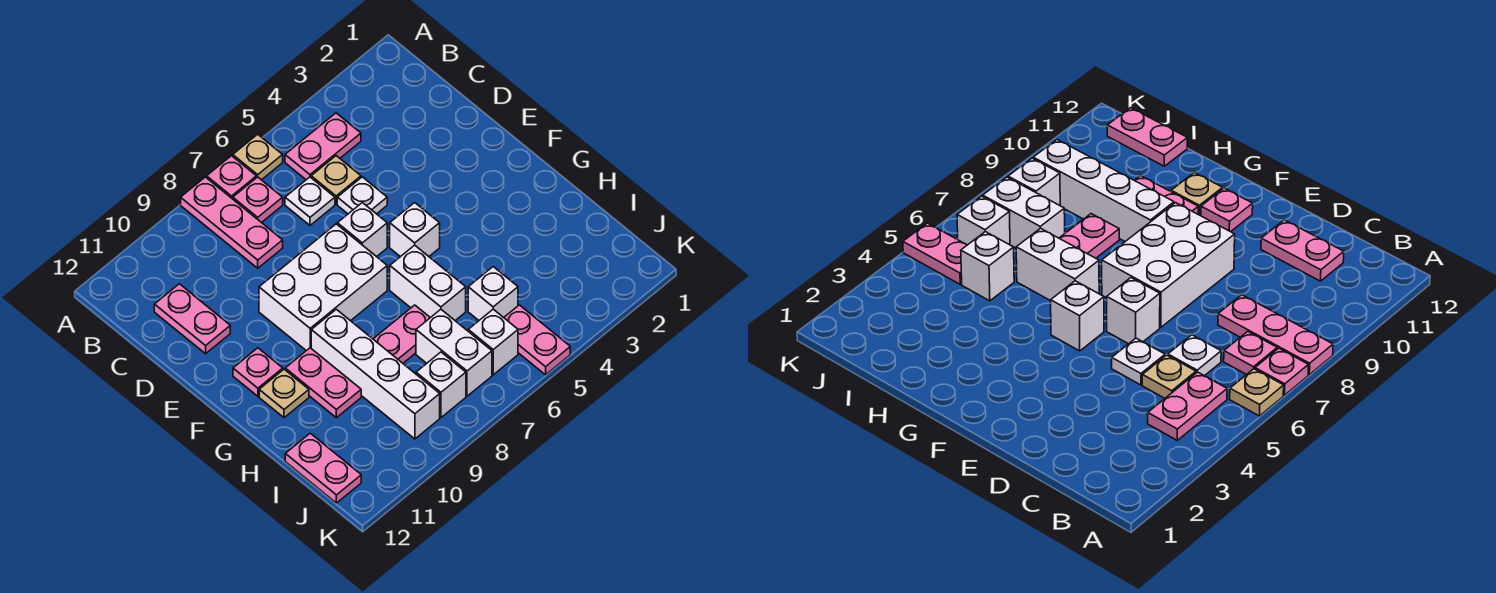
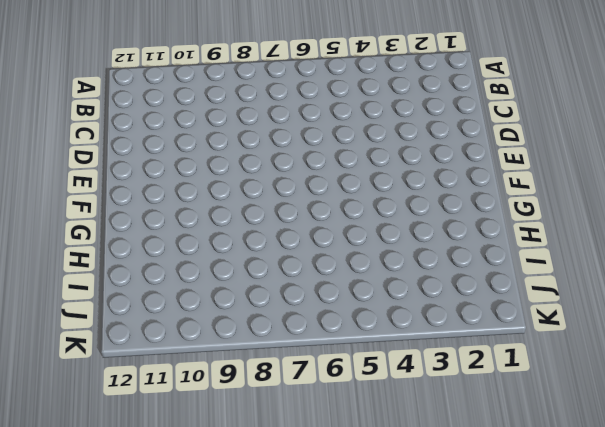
none -> tan 1x1 plate [233,134,283,180]
none -> pink 1x1 plate [207,156,256,199]
none -> pink 1x3 plate [181,177,283,268]

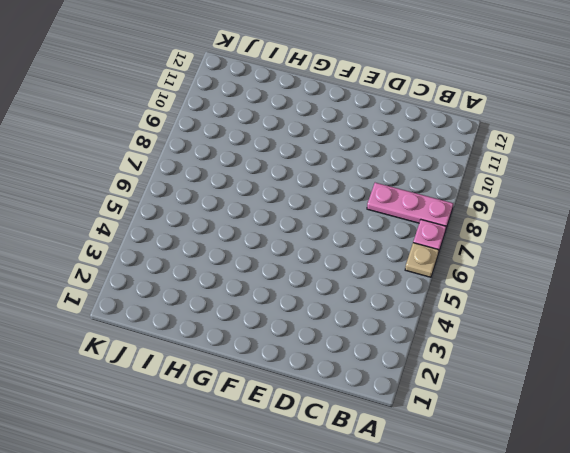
none -> pink 1x2 plate [285,113,361,180]
none -> pink 1x1 plate [233,177,283,223]
none -> tan 1x1 plate [311,156,361,204]

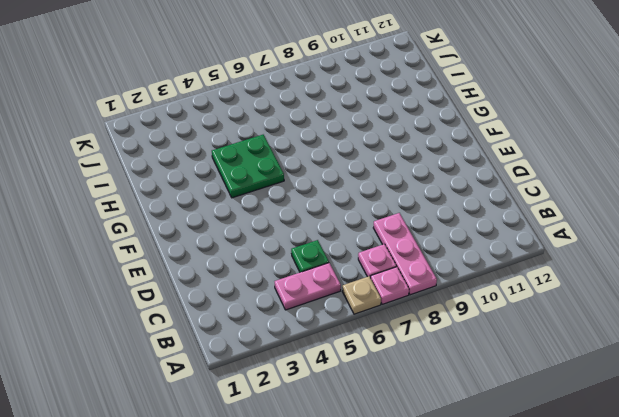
green 1x1 plate [291,240,329,272] -> tan 1x1 plate [311,156,361,204]
green 2x2 plate [212,135,284,198] -> none
none -> white 1x1 plate [285,177,335,225]
none -> pink 1x2 plate [154,284,230,354]
none -> white 1x1 plate [337,177,387,214]

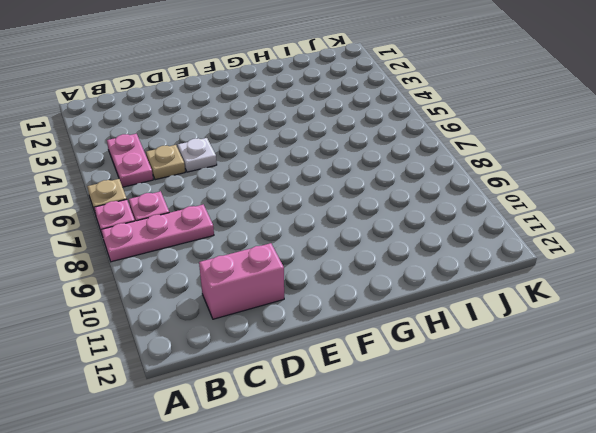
pink 1x2 brick [199,243,284,319] -> pink 1x2 plate [154,284,230,354]
none -> white 1x1 plate [285,177,335,225]
none -> white 1x1 brick [337,203,387,257]
none -> white 2x3 brick [259,224,387,351]

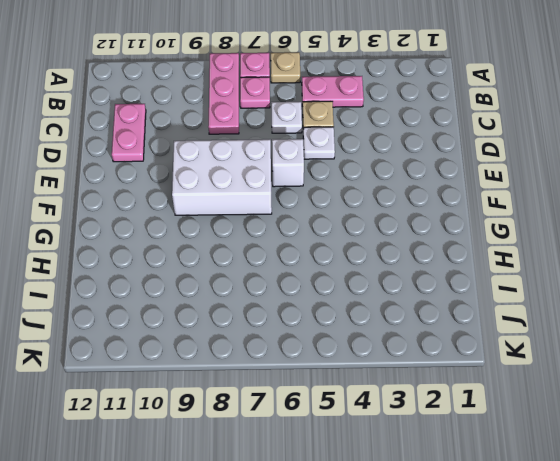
none -> white 1x1 brick [390,203,440,257]
none -> pink 1x1 plate [233,348,283,396]
none -> white 1x2 brick [390,245,466,321]

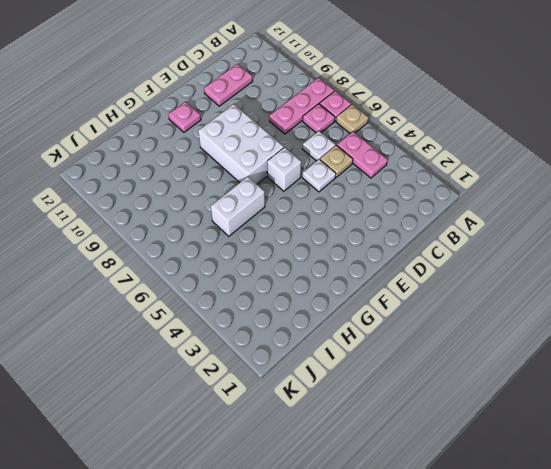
none -> white 1x1 brick [390,203,440,257]
none -> white 1x4 brick [311,309,440,439]
none -> pink 1x2 plate [285,348,361,418]

